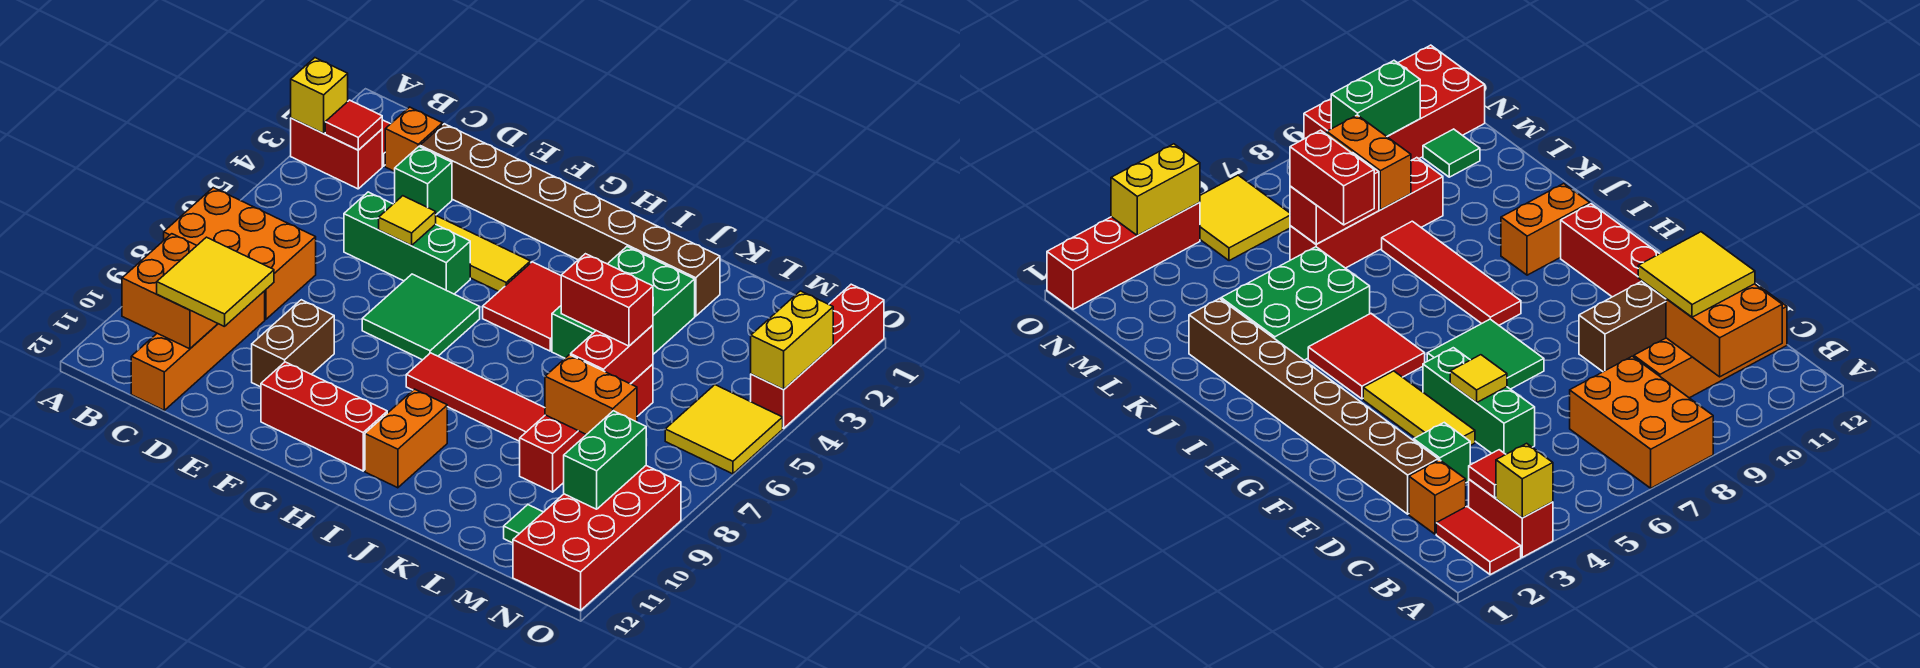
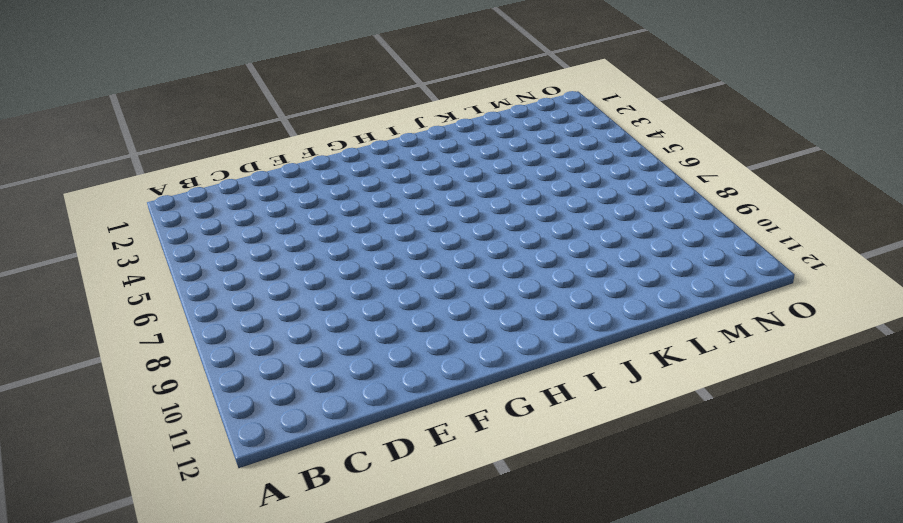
none -> red 1x2 tile [1436,507,1521,575]
none -> red 1x2 brick [291,118,382,189]
none -> orange 2x3 brick [164,188,316,319]
none -> orange 1x1 brick [385,107,443,172]

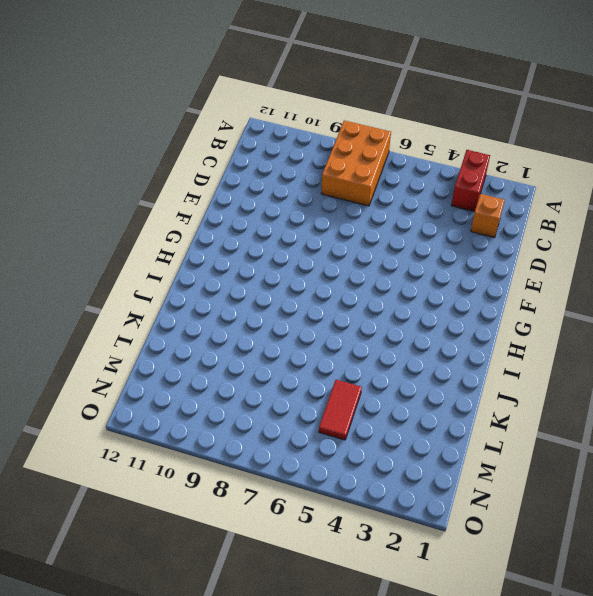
red 1x2 tile [319,380,362,440] -> red 1x2 tile moved to [1436,507,1521,575]
none -> orange 1x4 brick [131,291,265,410]
none -> brown 1x8 brick [420,124,720,316]
none -> green 1x1 brick [395,147,452,215]
none -> green 1x3 brick [344,192,470,294]

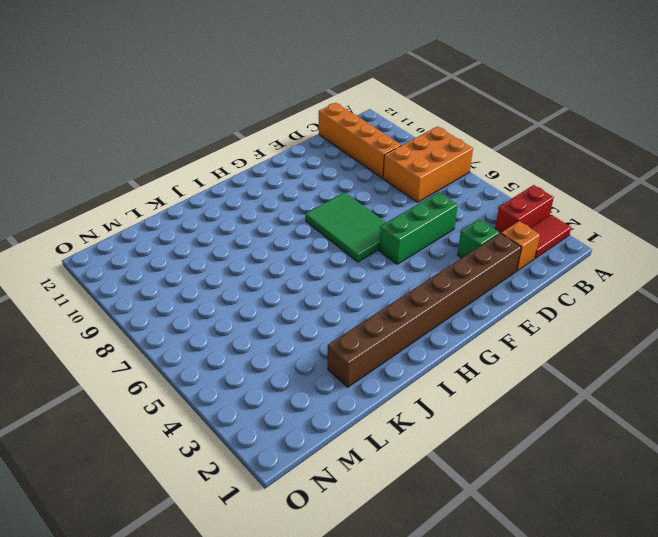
green 2x3 tile [305,192,386,262] -> green 2x2 tile [362,274,480,360]
none -> yellow 1x3 tile [436,216,531,291]
none -> brown 1x2 brick [252,300,334,387]
none -> red 1x3 brick [261,362,387,471]
none -> red 2x2 tile [483,262,561,351]

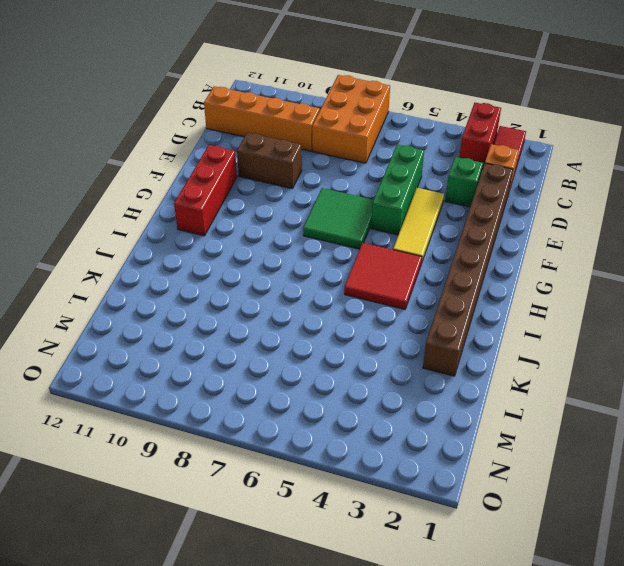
none -> red 1x4 tile [406,353,545,441]
none -> orange 1x2 brick [365,389,447,488]
none -> green 2x3 brick [552,247,695,358]
none -> red 1x4 brick [520,364,653,492]

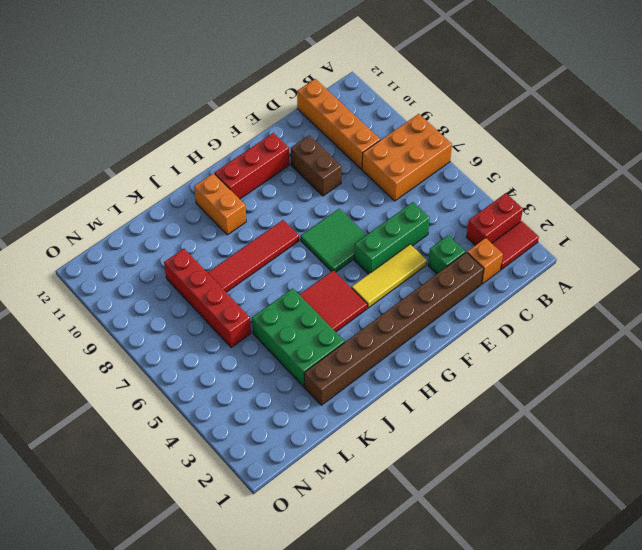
none -> green 1x1 tile [504,505,543,543]
none -> yellow 2x2 tile [665,385,783,474]
none -> red 2x4 brick [513,466,681,610]
none -> red 1x4 brick [751,284,884,428]

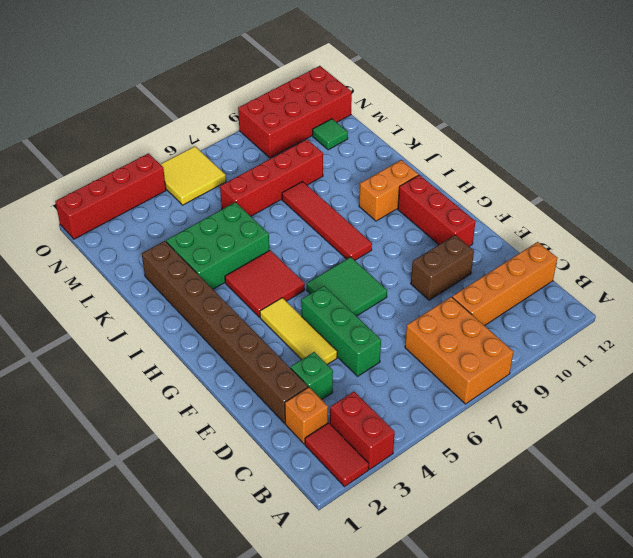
none -> yellow 1x1 brick [291,58,348,133]
none -> red 1x1 tile [325,100,382,150]
none -> orange 2x2 brick [122,234,218,349]
none -> yellow 1x1 tile [379,196,436,246]

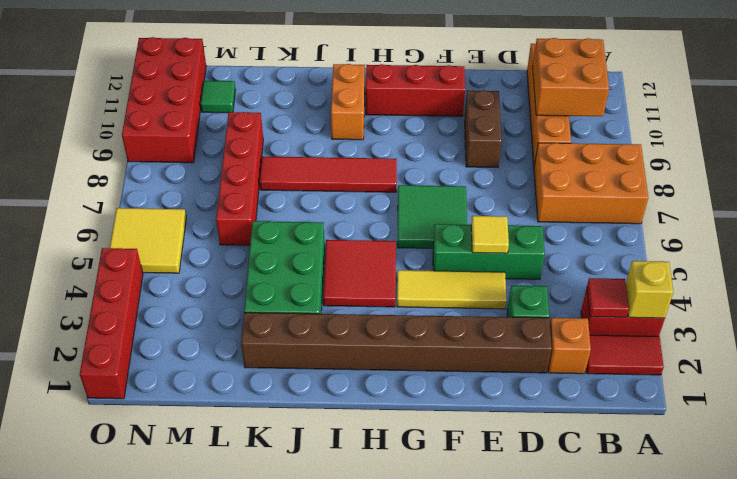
none -> red 1x2 brick [571,325,653,384]
none -> orange 1x2 brick [545,355,637,435]
none -> green 1x2 brick [564,411,646,509]
none -> yellow 1x2 brick [751,291,833,390]

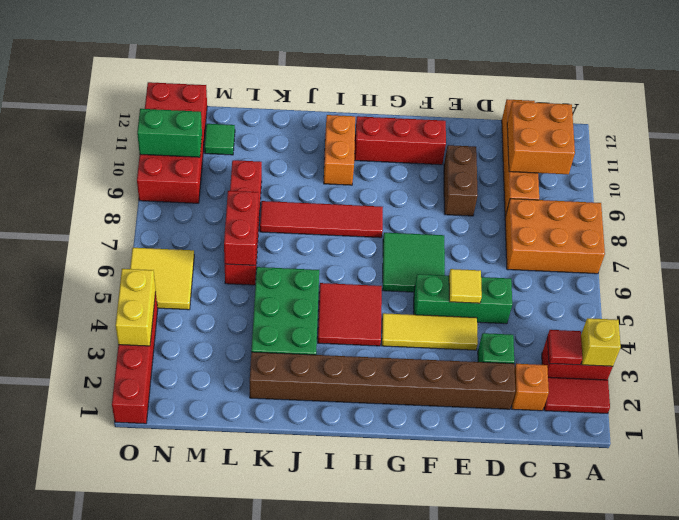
green 1x2 brick [137,109,202,157] -> green 1x2 brick turned to [564,411,646,509]
none -> orange 1x2 brick [545,355,637,435]
none -> yellow 2x2 tile [157,237,274,327]
none -> red 1x2 brick [561,254,653,346]

